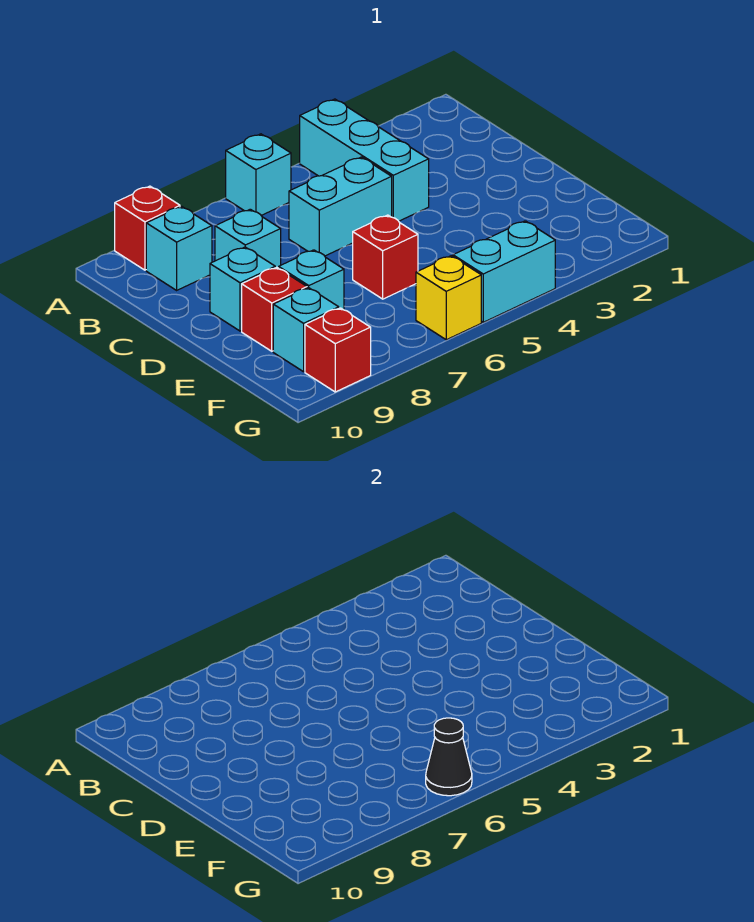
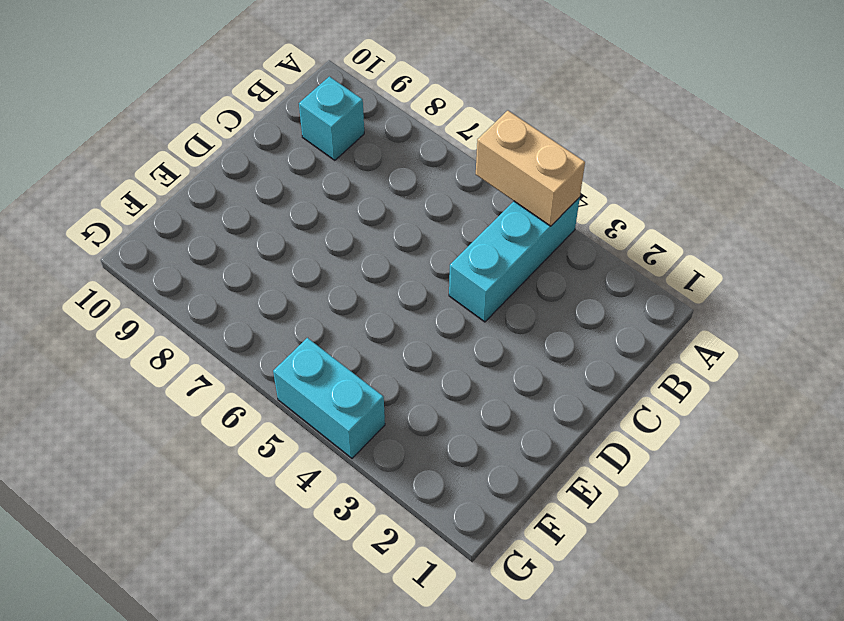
tan 1x2 brick [476,111,585,226] -> none
none -> cyan 1x1 brick [226,134,291,215]
none -> red 1x1 brick [115,186,180,270]
none -> cyan 1x2 brick [289,157,392,256]

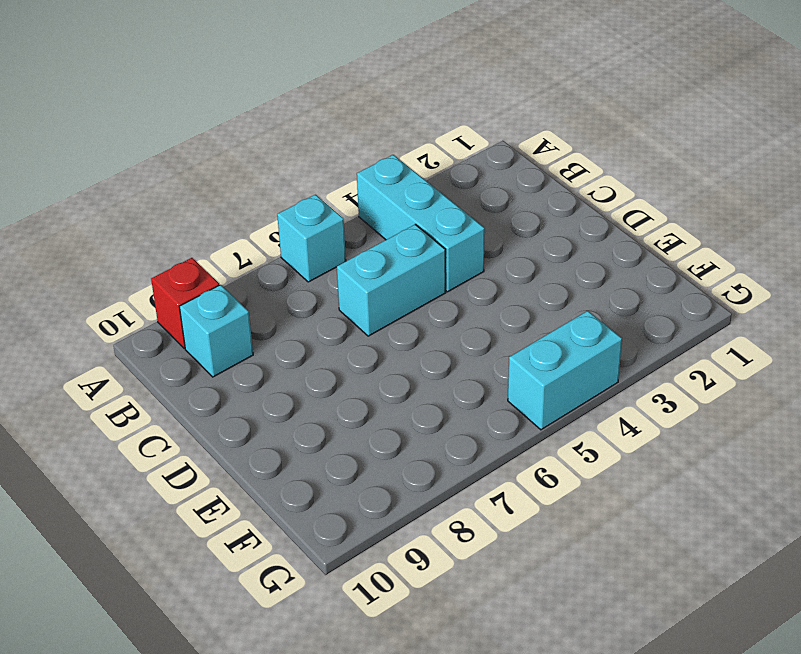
none -> cyan 1x1 brick [215,209,281,268]
none -> cyan 1x1 brick [210,247,275,331]
none -> red 1x1 brick [353,215,418,299]

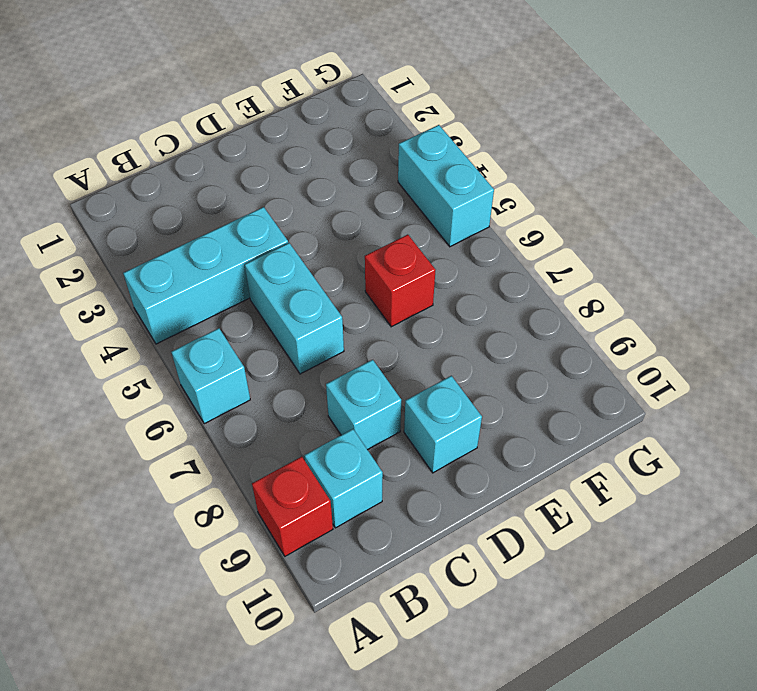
none -> cyan 1x1 brick [279,250,344,310]
none -> red 1x1 brick [242,267,307,351]
none -> cyan 1x1 brick [273,288,339,372]

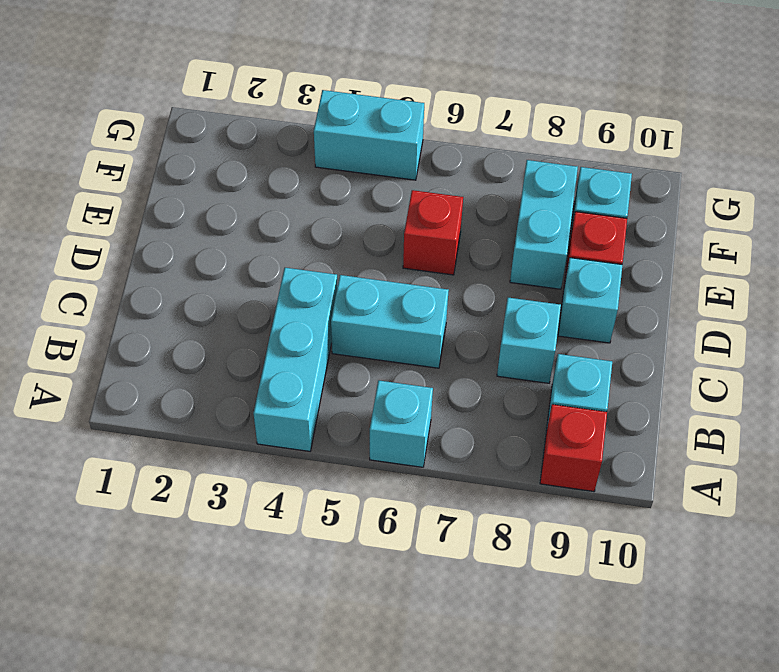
cyan 1x2 brick [510,160,578,289] -> cyan 1x1 brick [279,250,344,310]
none -> yellow 1x1 brick [416,256,481,340]
none -> red 1x1 brick [305,308,371,392]
none -> black 1x1 cone [426,718,472,796]

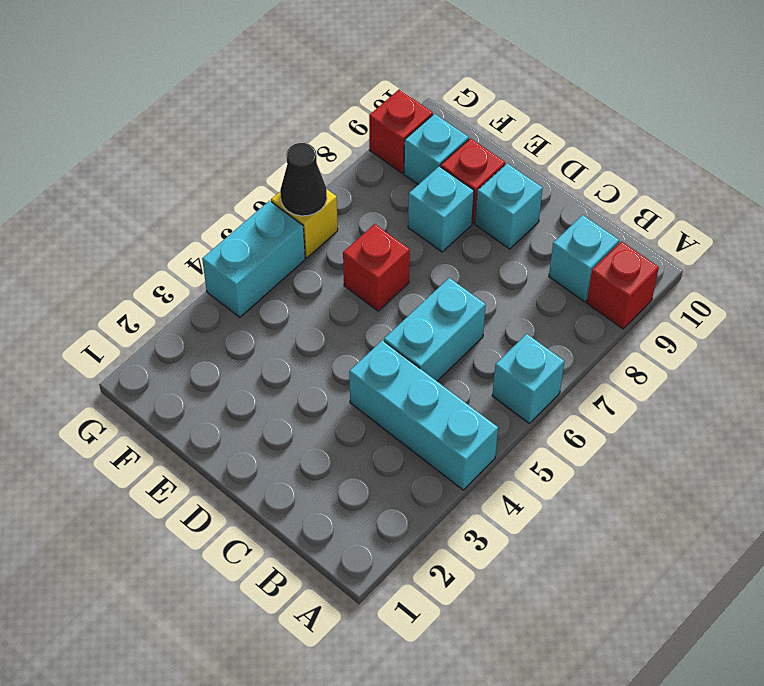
none -> cyan 1x1 brick [215,209,281,268]

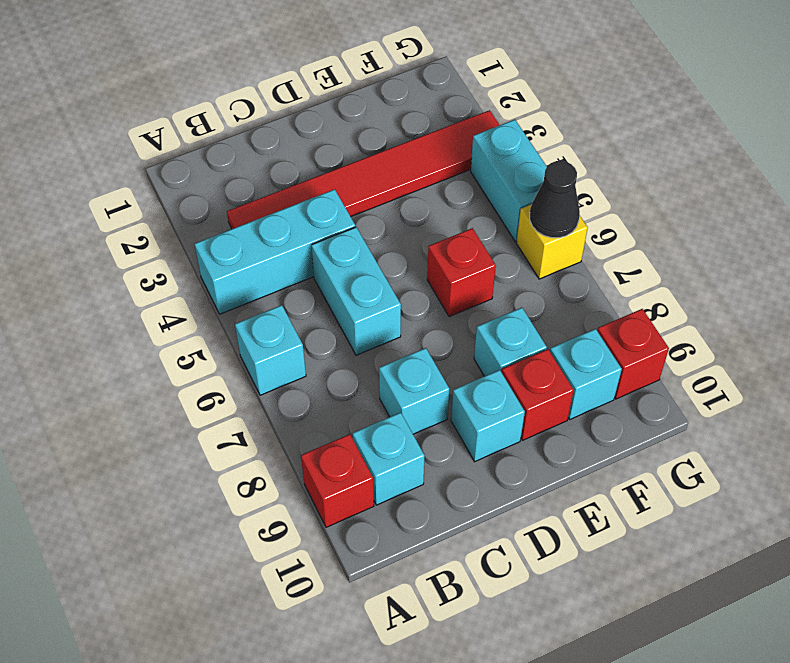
red 1x6 tile [227,110,499,229] -> none

